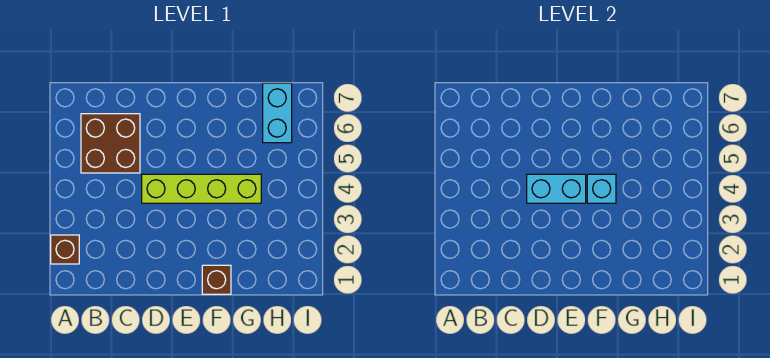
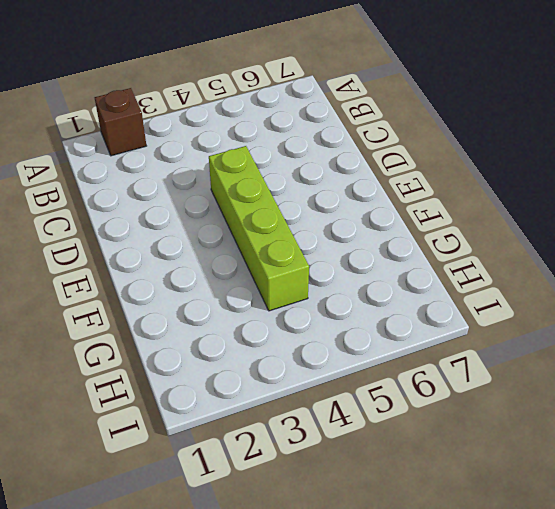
none -> brown 2x2 brick [81,114,140,173]
none -> brown 1x1 brick [202,265,231,294]

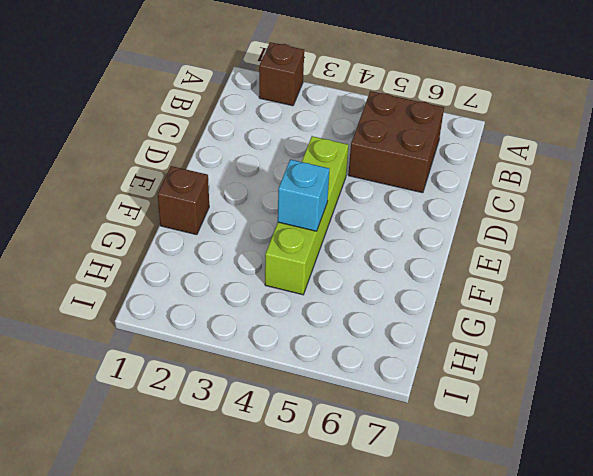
none -> cyan 1x2 brick [263,83,292,143]
none -> cyan 1x2 brick [527,174,586,203]

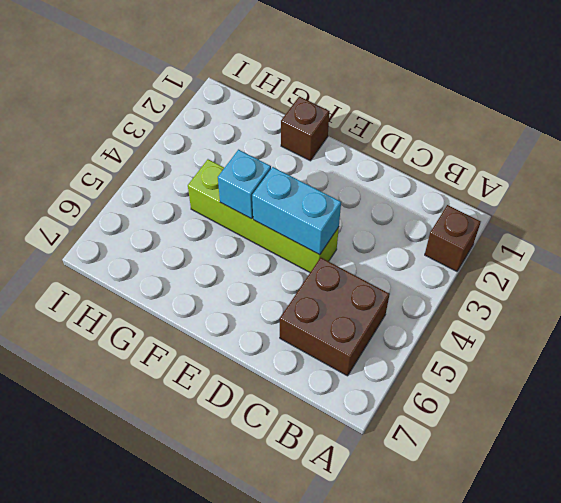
none -> cyan 1x2 brick [263,83,292,143]

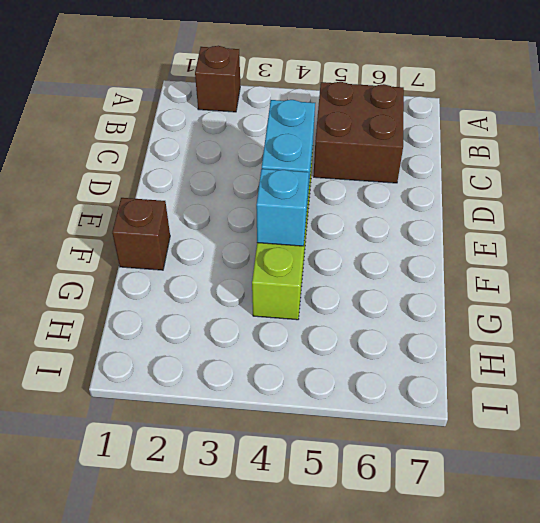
none -> cyan 1x2 brick [263,83,292,143]

